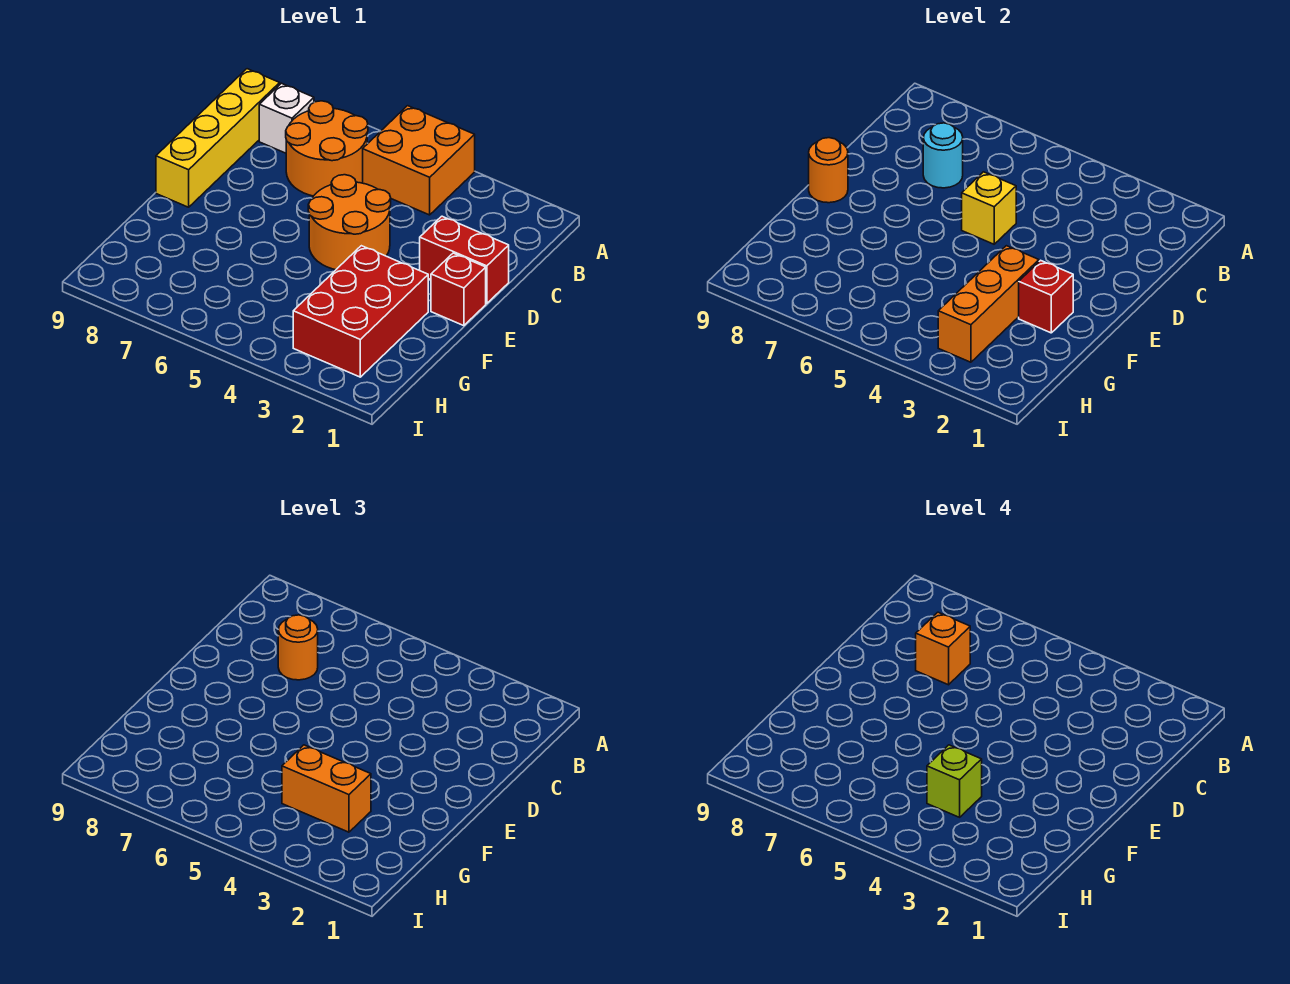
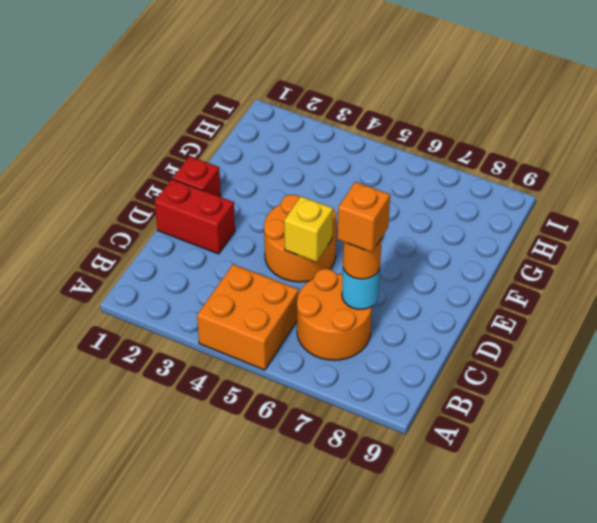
none -> white 1x1 brick [259,83,314,153]
none -> yellow 1x4 brick [156,69,280,207]
none -> red 2x3 brick [293,246,428,377]

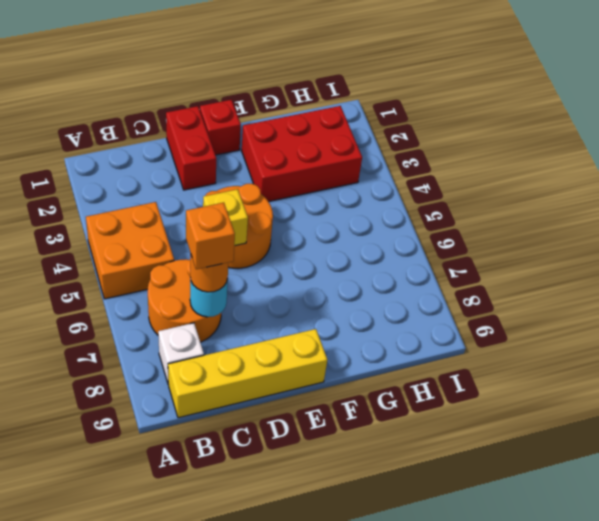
none -> orange 1x1 round brick [809,138,848,203]
none -> red 1x1 brick [1019,260,1073,333]
none -> orange 1x3 brick [938,246,1039,362]

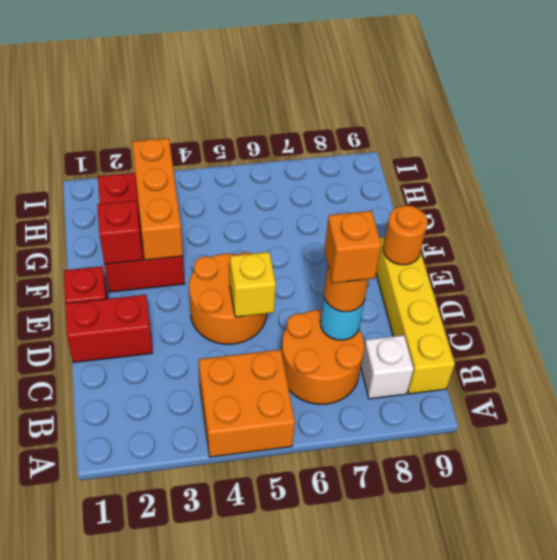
none -> orange 1x2 brick [282,745,371,832]
none -> lime 1x1 brick [927,745,982,817]

